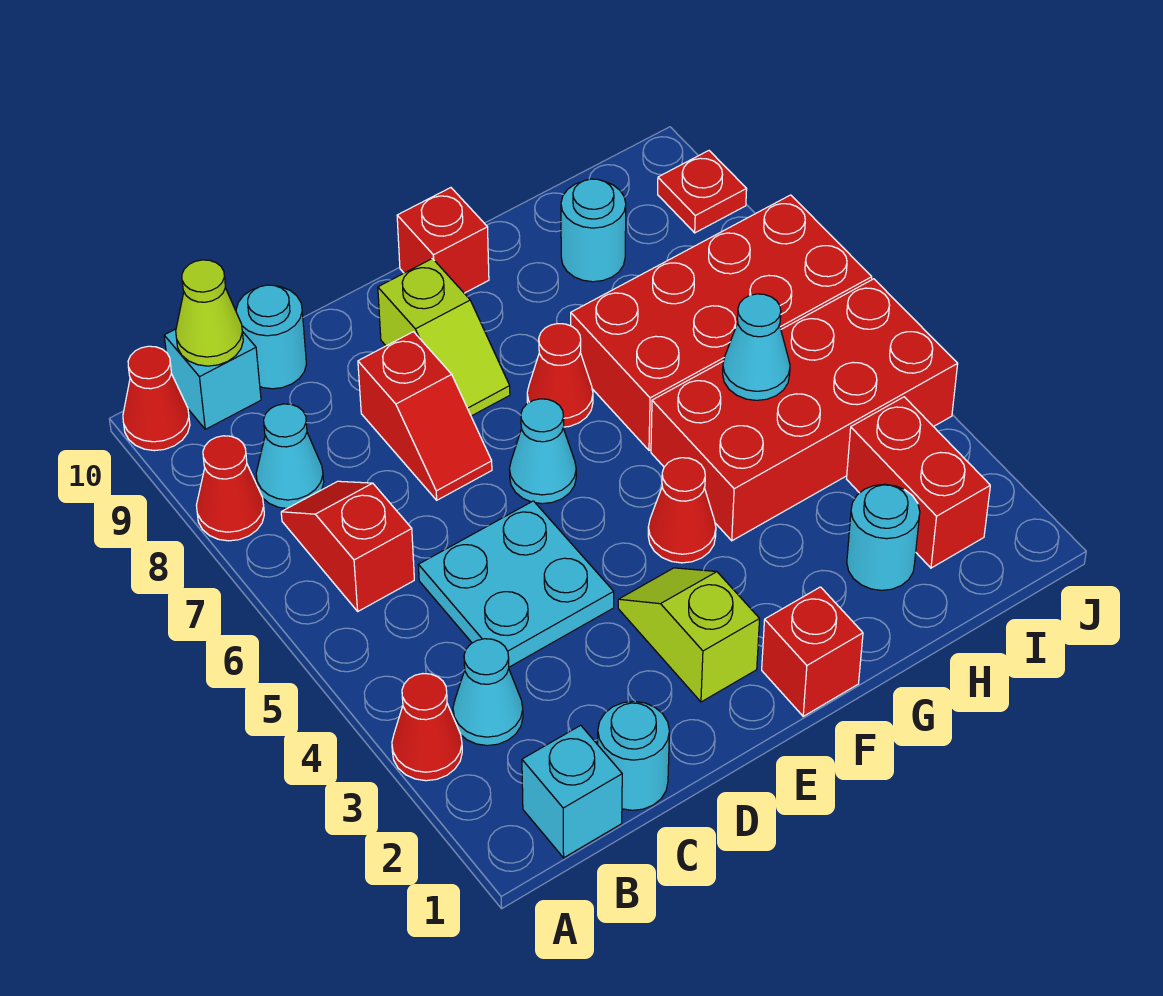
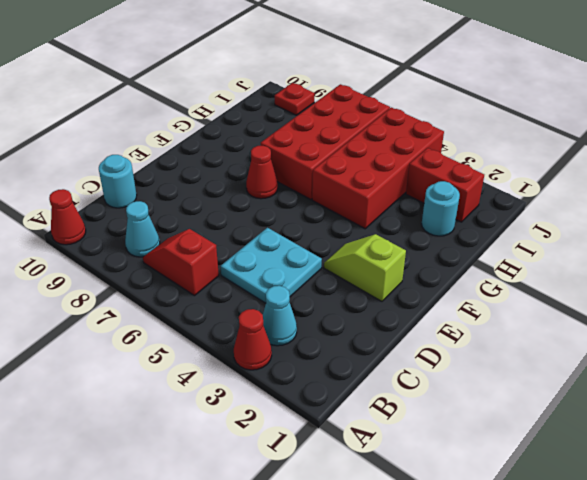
none -> red 1x1 cone [196,436,264,541]
none -> cyan 1x1 brick [522,725,622,858]
none -> cyan 1x1 brick [164,329,261,429]

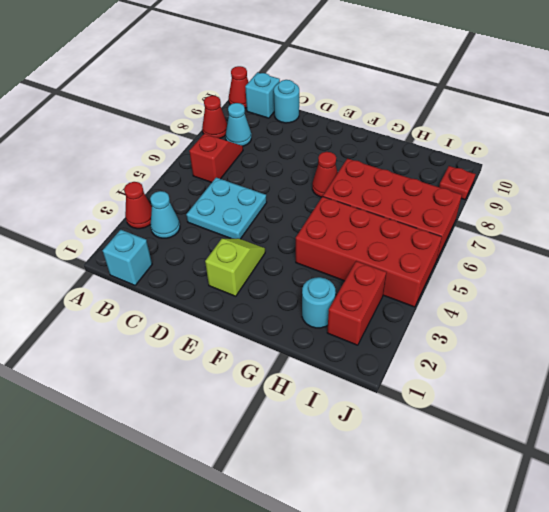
none -> cyan 1x1 round brick [598,701,669,810]
none -> red 1x2 slope [358,332,492,500]
none -> cyan 1x1 cone [509,399,576,504]

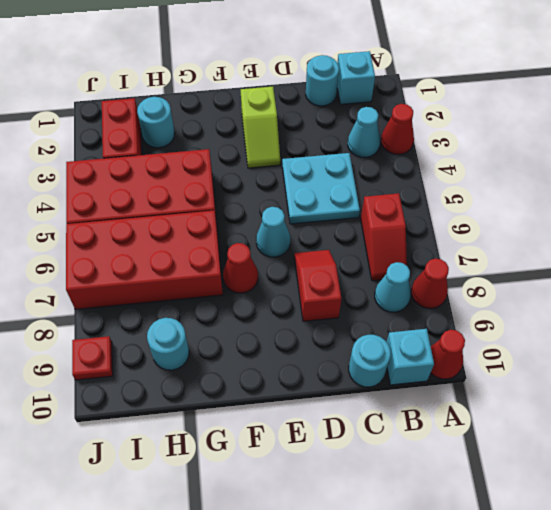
none -> lime 1x2 slope [378,259,510,416]
none -> red 1x1 brick [762,587,863,716]
none -> red 1x1 cone [648,458,716,563]

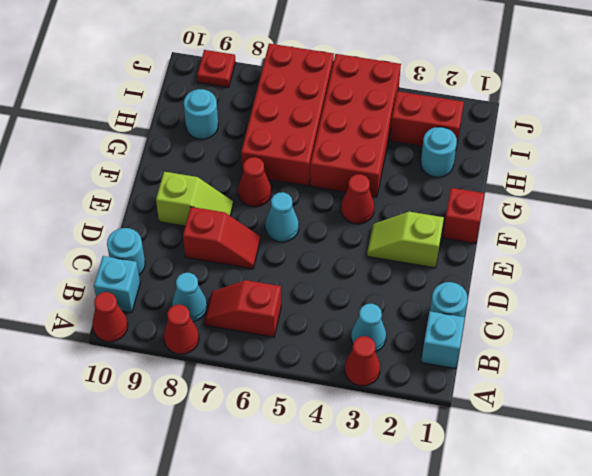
none -> cyan 2x2 plate [418,501,614,667]
none -> red 1x1 brick [397,188,489,293]
none -> lime 1x1 cone [176,260,243,366]

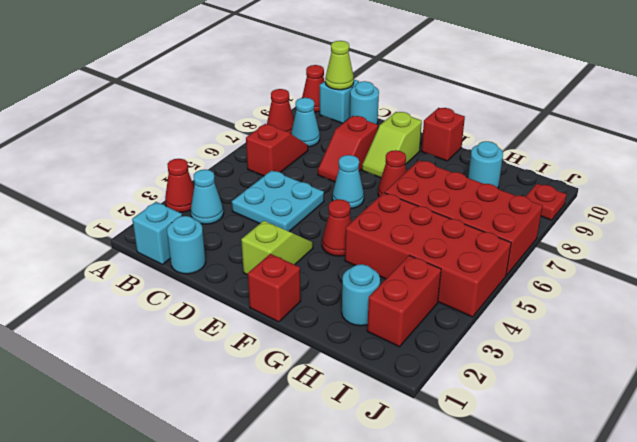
none -> cyan 1x1 cone [723,294,790,400]

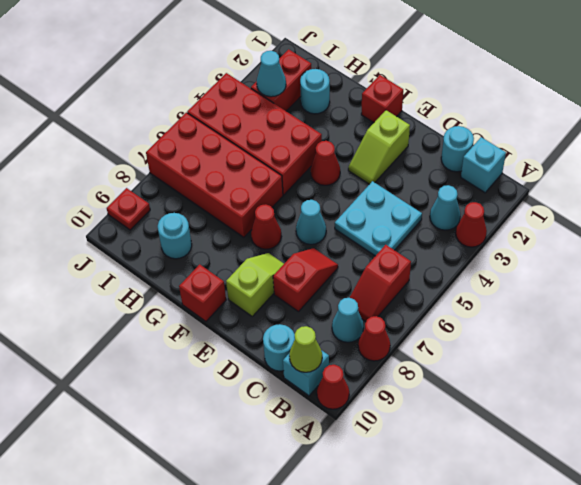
cyan 1x1 cone [257,51,286,97] -> cyan 1x1 cone moved to [723,294,790,400]

